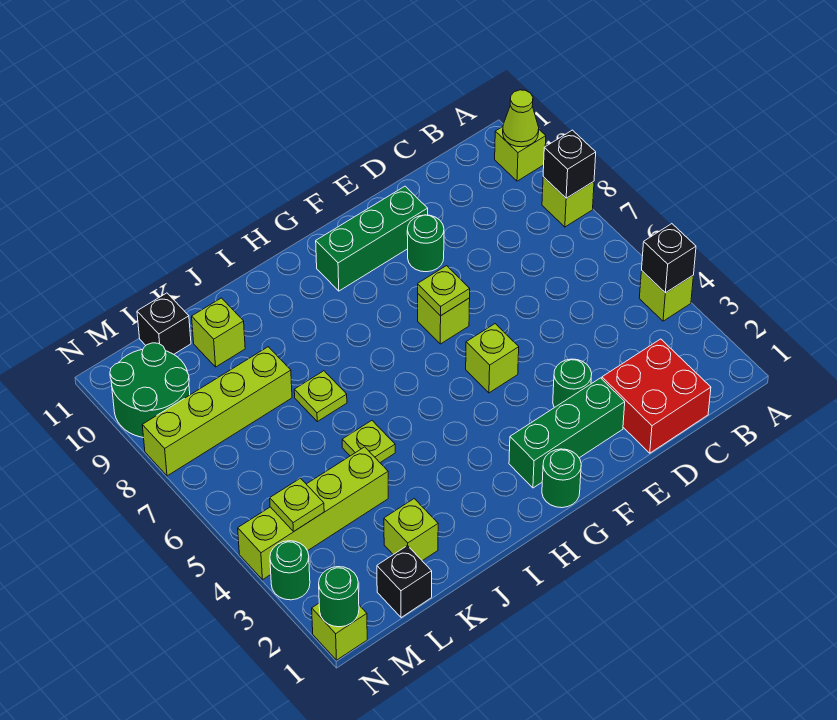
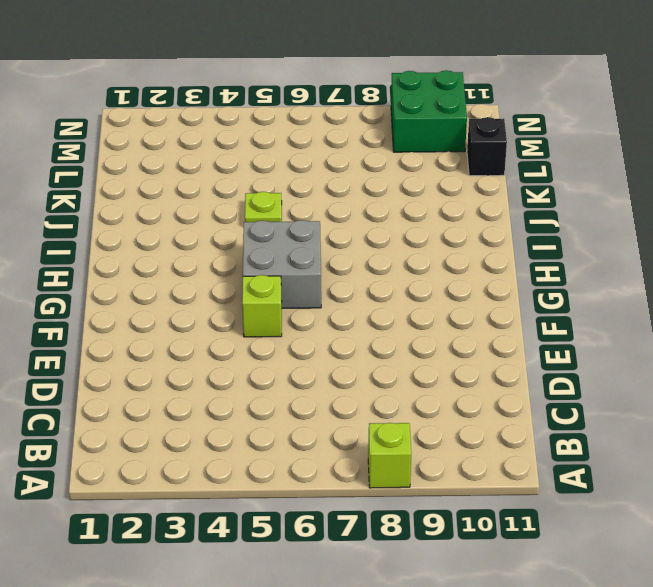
grey 2x2 brick [243,220,321,308] -> none
green 2x2 brick [391,70,467,152] -> green 2x2 round brick [110,343,190,438]
none -> lime 1x1 brick [639,270,693,321]
none -> lime 1x1 brick [495,127,546,181]
none -> red 2x2 brick [602,339,711,453]

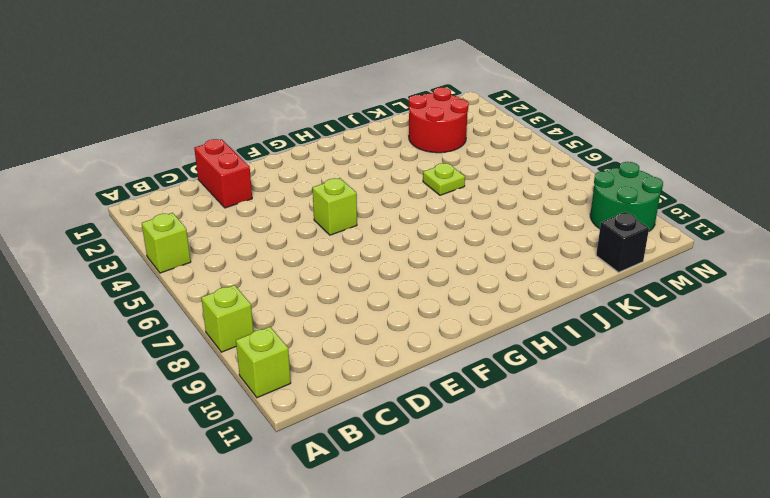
red 1x2 brick [194,139,252,208] -> red 2x2 brick [602,339,711,453]
red 2x2 round brick [409,87,469,153] -> lime 1x1 brick [384,499,438,561]
none -> green 1x3 brick [509,378,625,488]
none -> green 1x1 round brick [553,359,592,408]
none -> green 1x1 round brick [407,215,444,272]

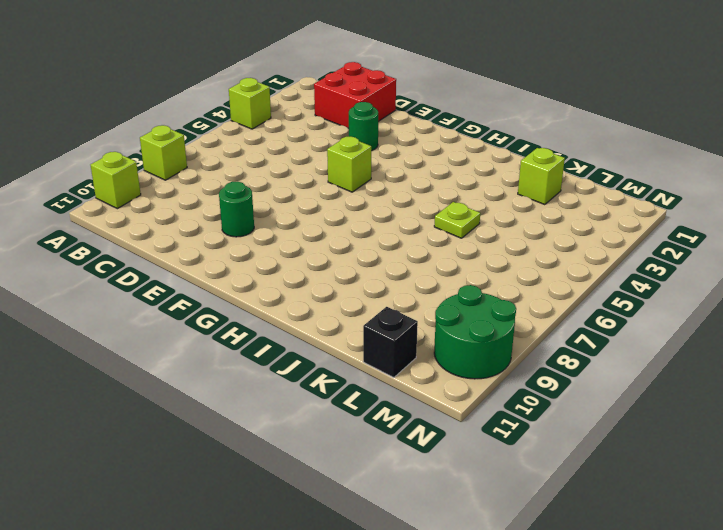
none -> green 1x3 brick [509,378,625,488]
none -> green 1x3 brick [316,186,428,291]
none -> lime 1x1 brick [418,294,470,344]

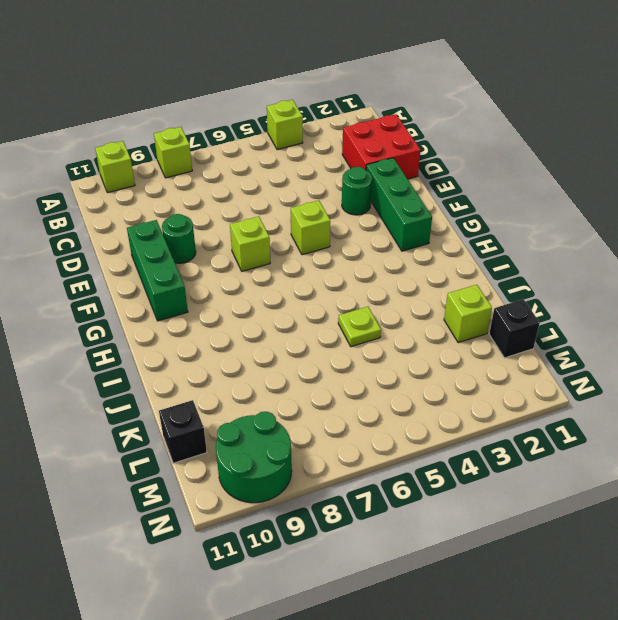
none -> green 1x1 round brick [542,449,581,508]
none -> lime 1x1 plate [294,371,347,422]
none -> lime 1x4 brick [238,447,388,580]

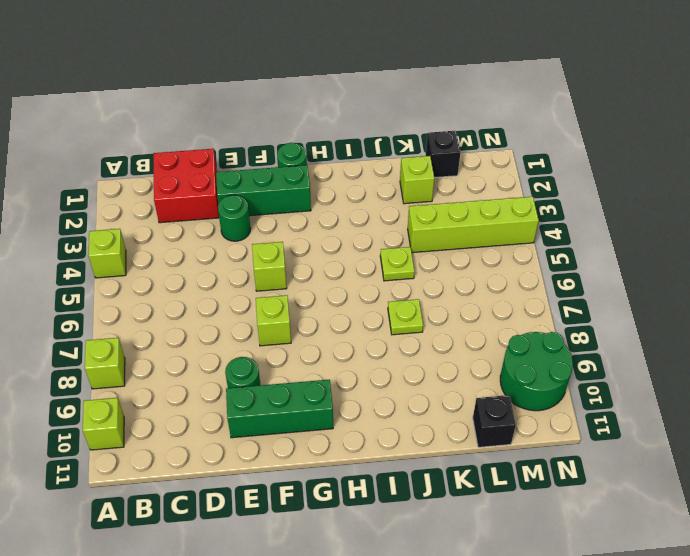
none -> lime 1x4 brick [142,347,292,476]
none -> lime 1x1 brick [192,298,245,367]
none -> lime 1x1 brick [312,603,367,660]

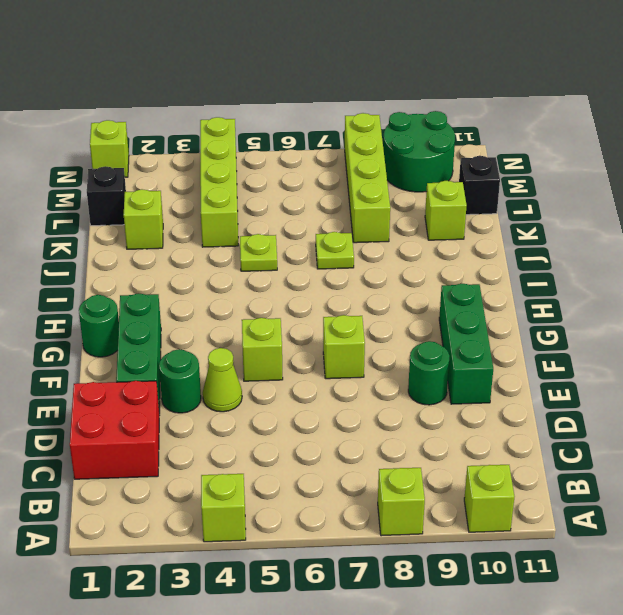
lime 1x1 cone [203,348,242,412] -> lime 1x1 cone moved to [503,90,539,147]
none -> green 1x1 round brick [270,541,310,600]
none -> black 1x1 brick [642,224,696,293]
none -> black 1x1 brick [543,130,596,198]

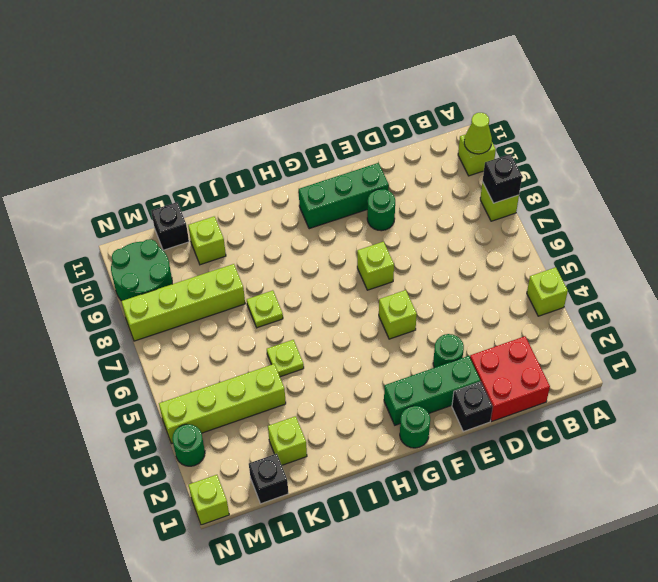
black 1x1 brick [452,382,493,431] -> black 1x1 brick moved to [642,224,696,293]
none -> lime 1x1 plate [418,266,470,316]
none -> lime 1x1 plate [270,478,324,532]
none -> green 1x1 round brick [319,567,359,627]

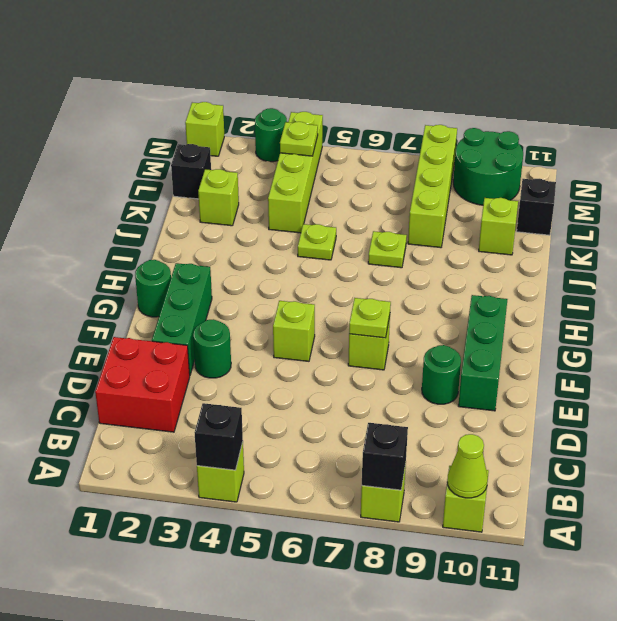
none -> green 1x1 round brick [319,567,359,627]

